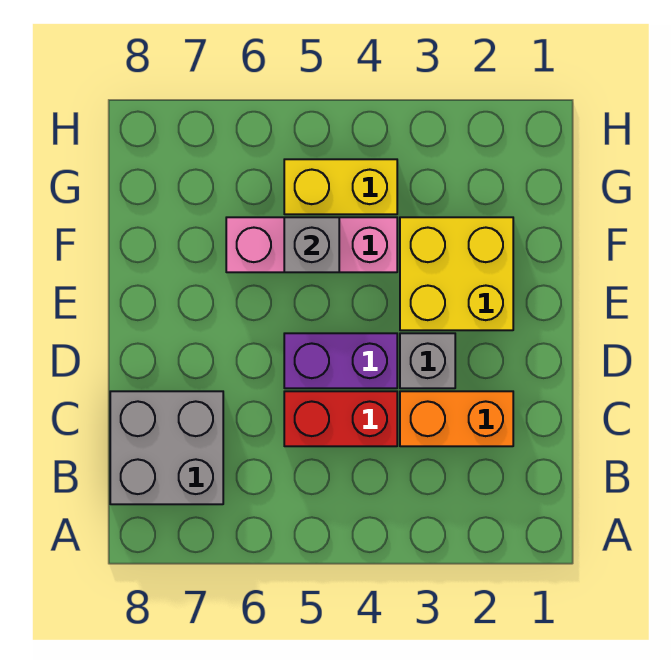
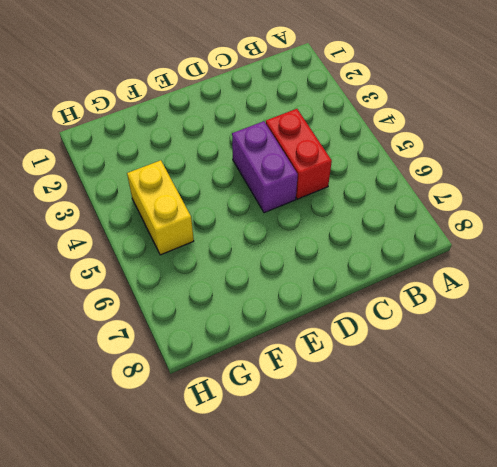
none -> grey 2x2 brick [110,391,223,504]
none -> orange 1x2 brick [400,391,513,446]

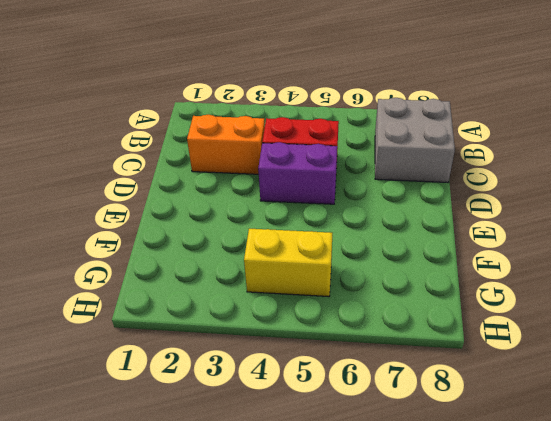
none -> grey 1x1 brick [400,333,455,388]
none -> yellow 2x2 brick [400,217,513,330]

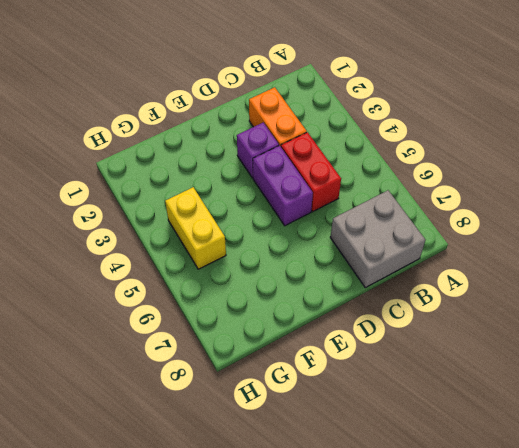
purple 1x1 brick [237,123,279,178] -> grey 1x1 brick [400,333,455,388]
none -> yellow 2x2 brick [400,217,513,330]
none -> pink 1x3 brick [226,217,397,272]

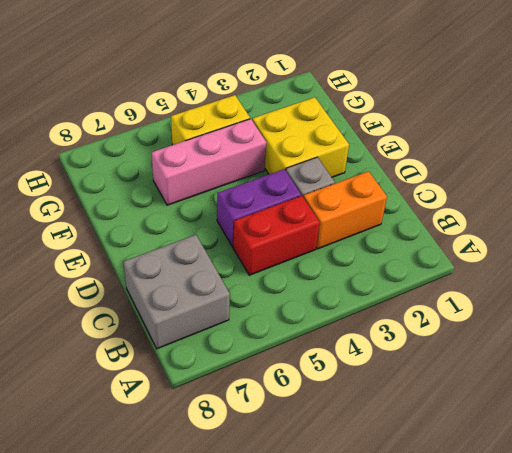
none -> grey 1x1 brick [284,217,339,272]

